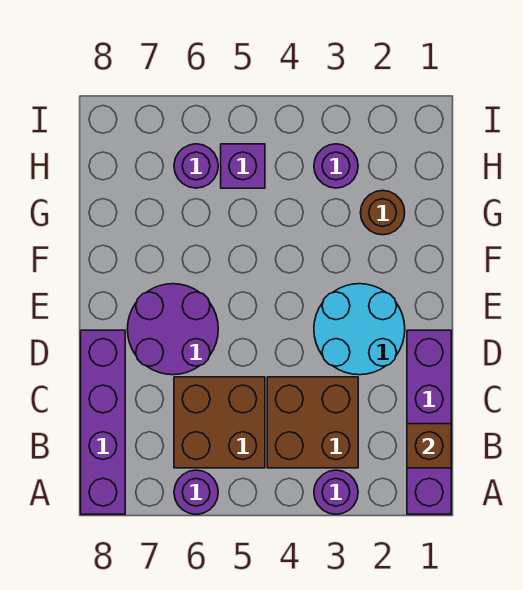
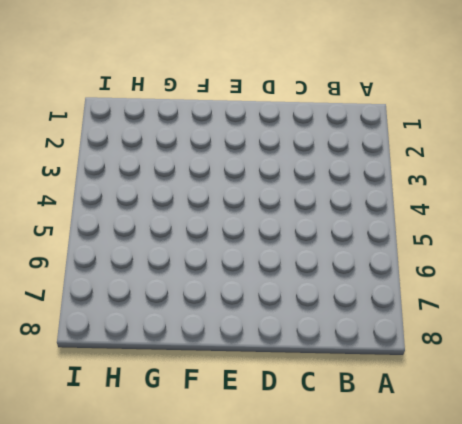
none -> purple 1x4 brick [407,330,451,514]
none -> purple 1x1 round brick [314,470,358,514]
none -> purple 1x1 round brick [174,470,218,514]

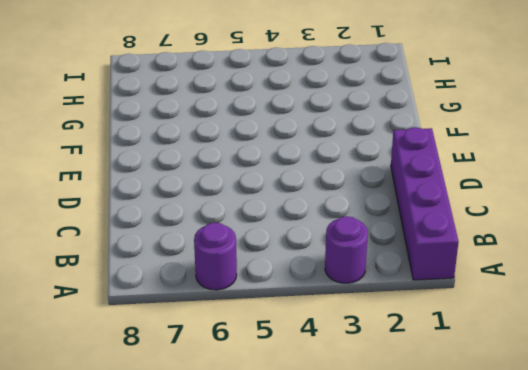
none -> purple 1x4 brick [81,330,125,514]
none -> brown 2x2 brick [267,377,358,468]
none -> brown 2x2 brick [174,377,265,468]

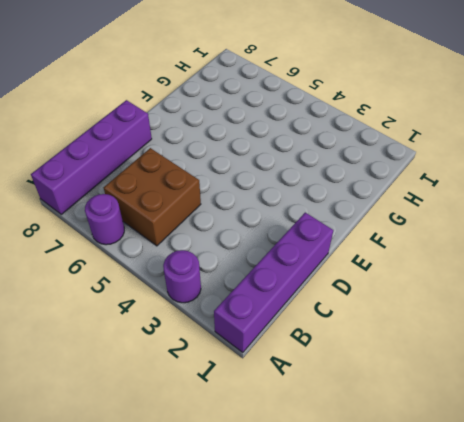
none -> brown 2x2 brick [267,377,358,468]
none -> cyan 2x2 round brick [314,284,405,375]
none -> purple 2x2 round brick [127,284,218,375]

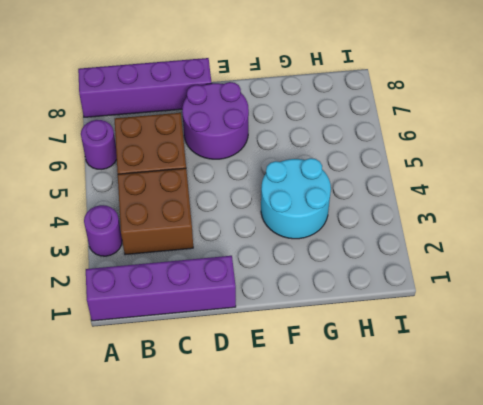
cyan 2x2 round brick [261,158,331,239] -> cyan 2x2 round brick moved to [314,284,405,375]
none -> brown 1x1 round brick [360,190,405,235]
none -> purple 1x1 round brick [314,144,358,188]
none -> purple 1x1 brick [221,144,265,188]

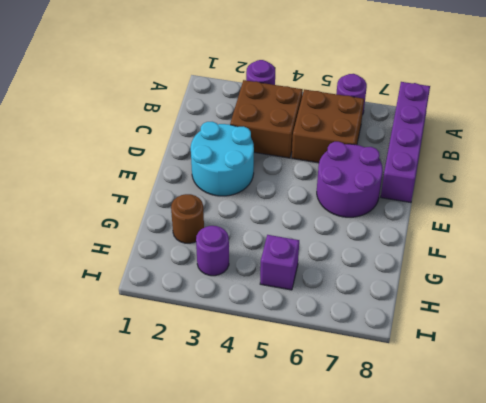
none -> purple 1x4 brick [407,330,451,514]
none -> purple 1x1 round brick [174,144,218,188]
none -> brown 1x1 brick [407,424,451,468]

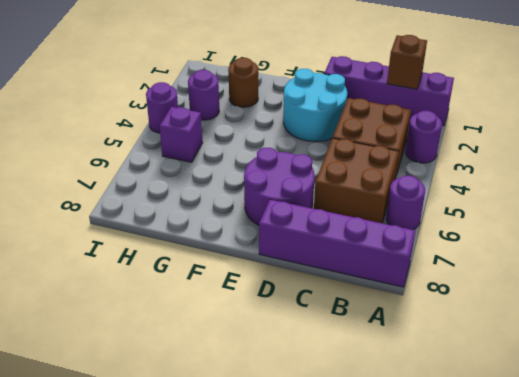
purple 1x1 round brick [146,82,178,133] -> purple 1x1 round brick moved to [174,144,218,188]

